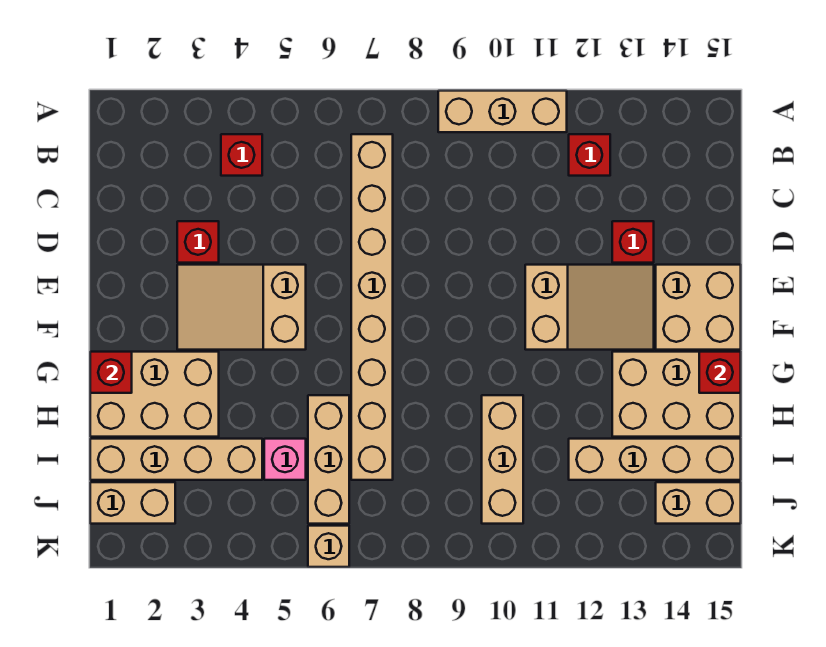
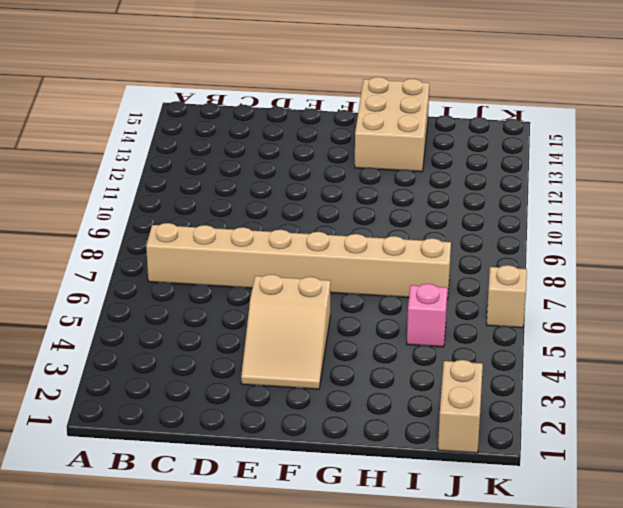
none -> tan 1x3 brick [438,91,567,132]
none -> red 1x1 brick [221,134,262,176]
none -> red 1x1 brick [569,134,610,176]

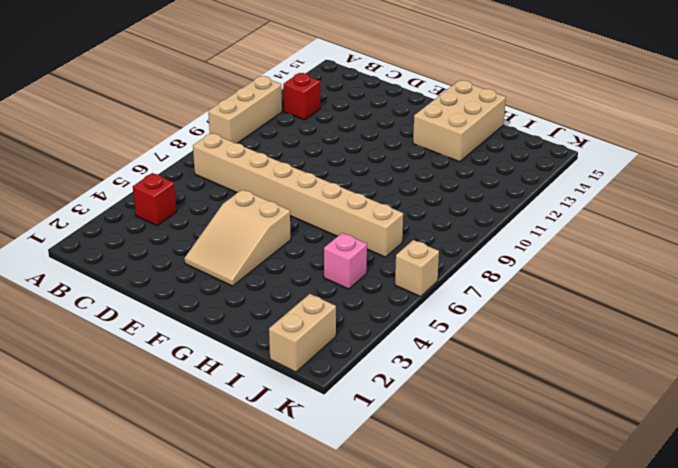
none -> red 1x1 brick [177,221,219,263]
none -> red 1x1 brick [612,221,654,263]
none -> tan 2x3 slope [525,265,654,350]

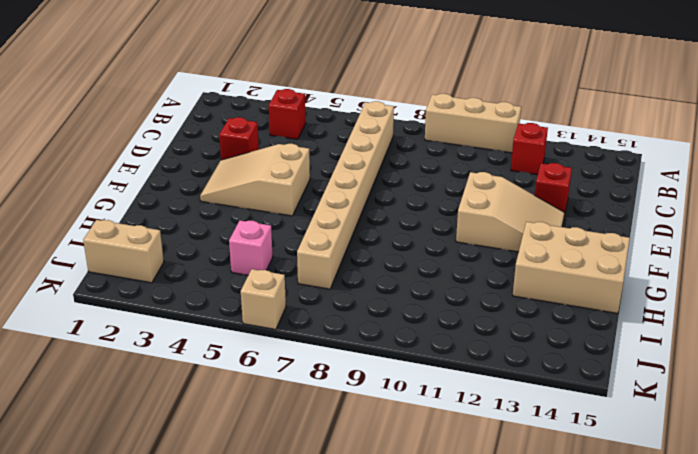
none -> tan 2x2 brick [656,265,741,350]
none -> tan 2x3 brick [90,352,219,437]
none -> tan 1x3 brick [308,395,349,524]

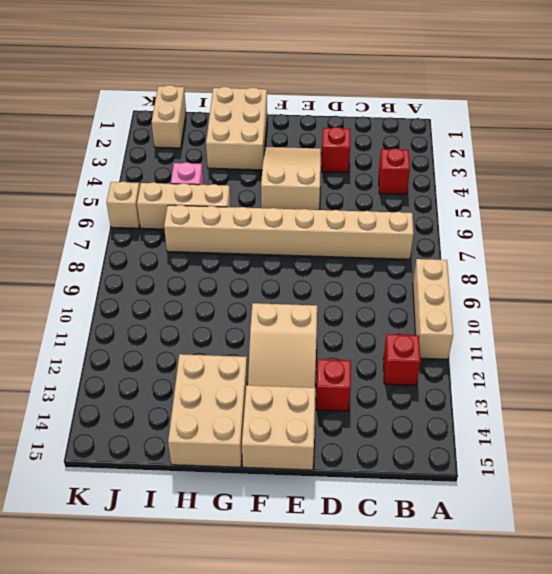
none -> tan 1x3 brick [482,395,523,524]
none -> tan 1x4 brick [90,439,262,480]
none -> tan 1x4 brick [569,439,741,480]

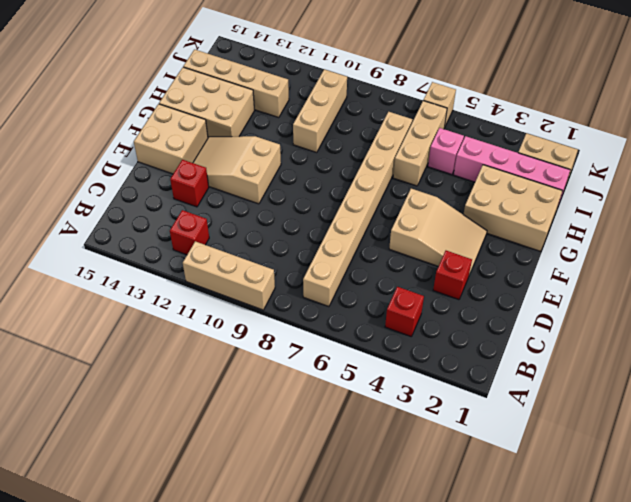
pink 1x4 brick [454,136,570,205] -> tan 1x4 brick [90,439,262,480]
none -> tan 1x2 brick [656,482,741,524]
none -> red 1x1 brick [90,352,132,393]
none -> red 1x1 brick [699,352,741,393]

